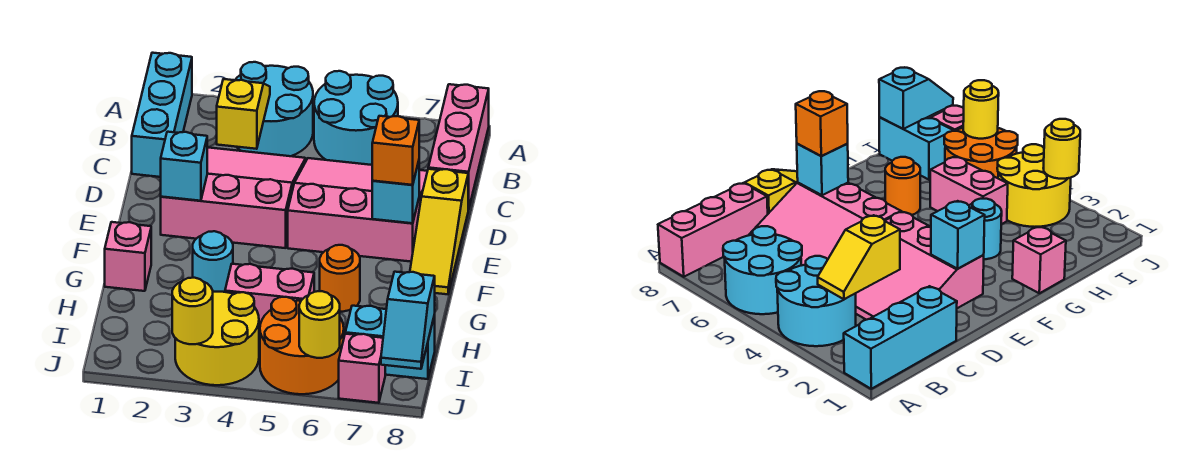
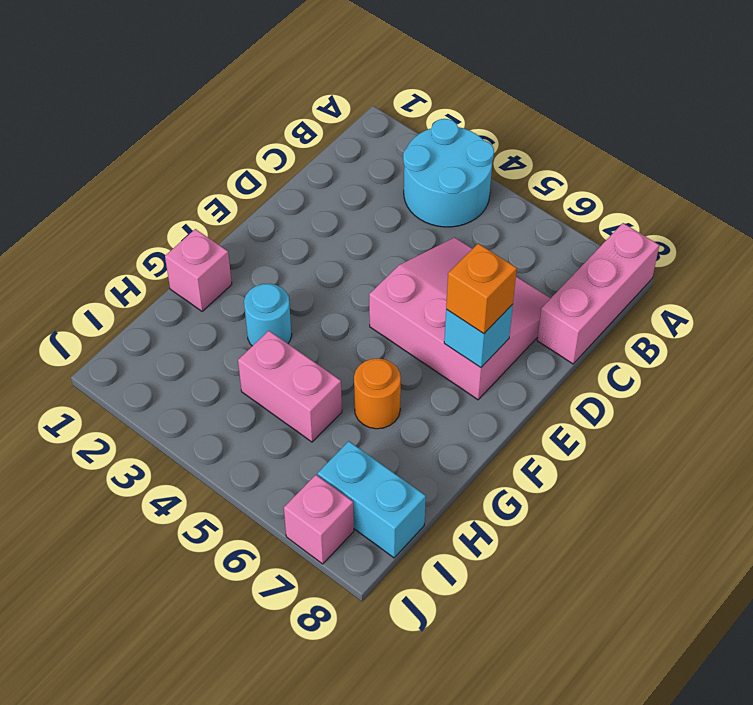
none -> cyan 1x3 brick [132,53,192,177]
none -> cyan 2x2 round brick [314,71,398,165]
none -> pink 3x3 slope [161,147,306,248]

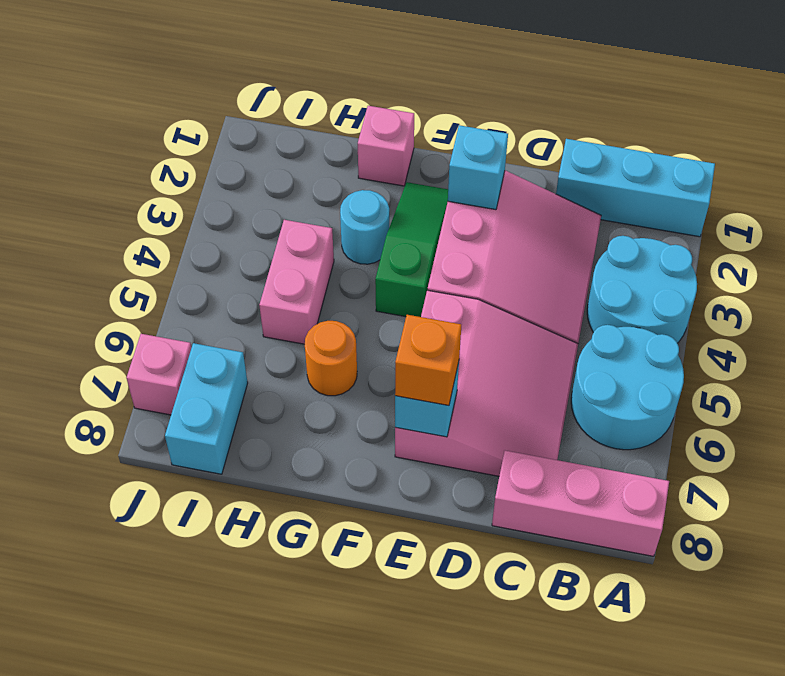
green 1x3 slope [375,182,448,317] -> none
none -> yellow 1x3 slope [410,169,468,294]
none -> yellow 2x2 round brick [175,292,259,385]
none -> orange 2x2 round brick [260,297,344,394]

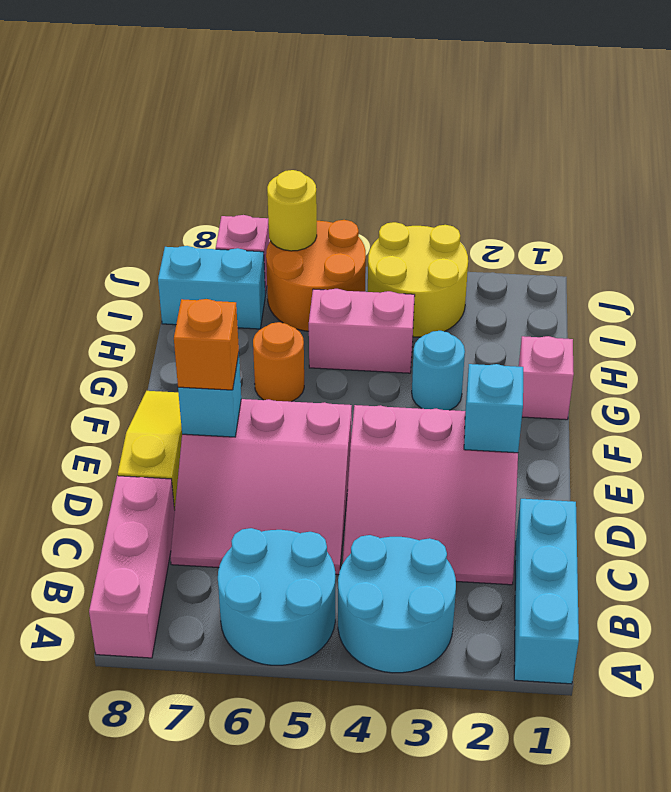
none -> yellow 1x2 slope [217,79,270,149]
none -> cyan 1x2 slope [381,272,435,369]
none -> yellow 1x1 round brick [172,278,213,344]

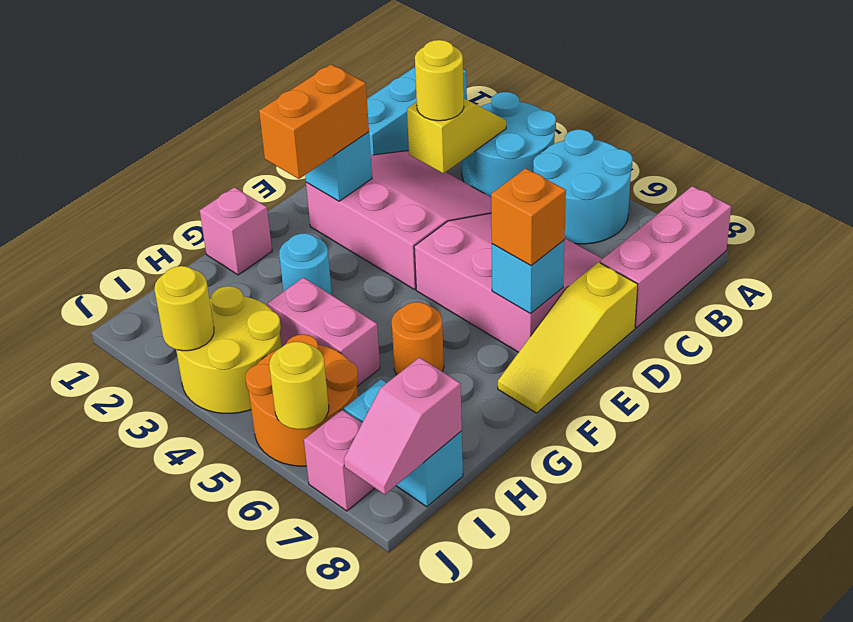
yellow 1x1 round brick [415,40,464,121] -> none
orange 1x2 brick [259,64,369,179] -> none
pink 1x2 slope [344,358,462,495] -> cyan 1x2 slope [381,272,435,369]

